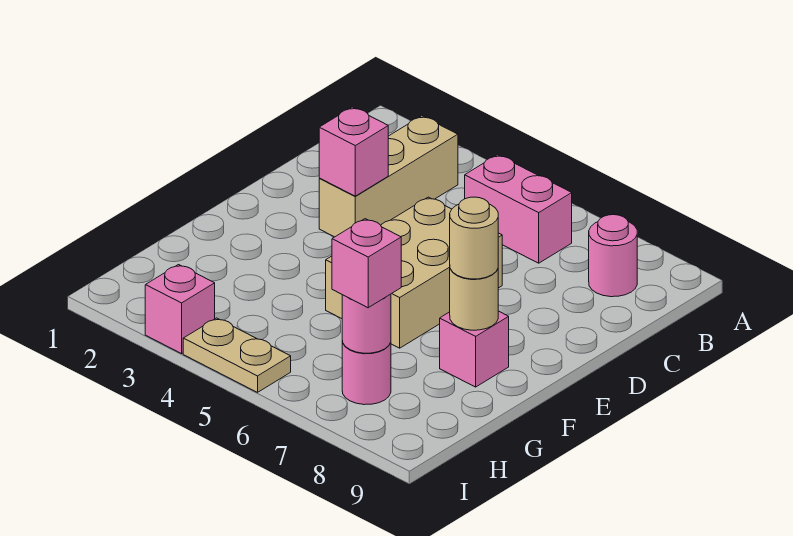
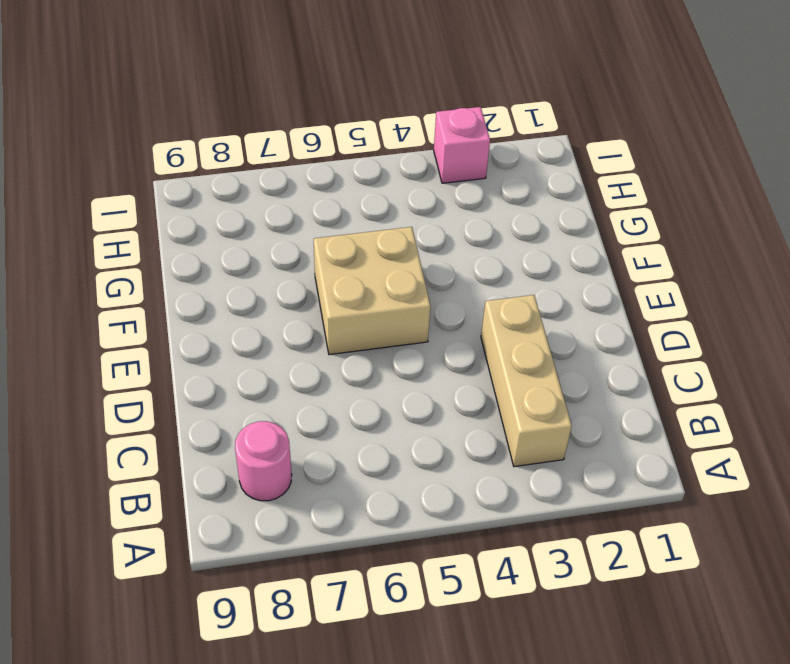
tan 2x2 brick [314,227,430,355] -> tan 2x3 brick [326,197,502,348]
none -> pink 1x2 brick [465,155,572,263]
none -> pink 1x1 brick [440,311,509,387]
none -> pink 1x1 round brick [342,341,391,405]

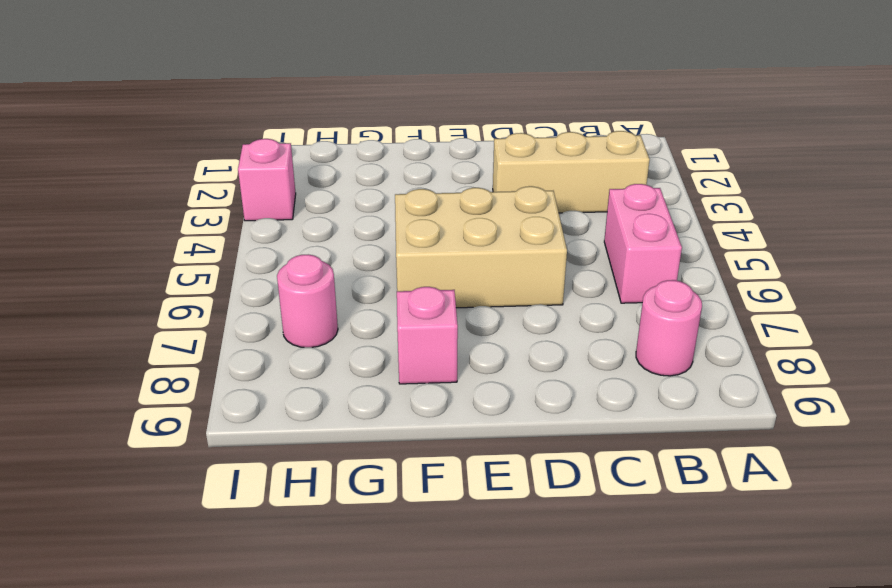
none -> tan 1x2 plate [183,318,291,392]
none -> pink 1x1 brick [319,107,388,196]
none -> tan 1x1 round brick [450,269,498,330]

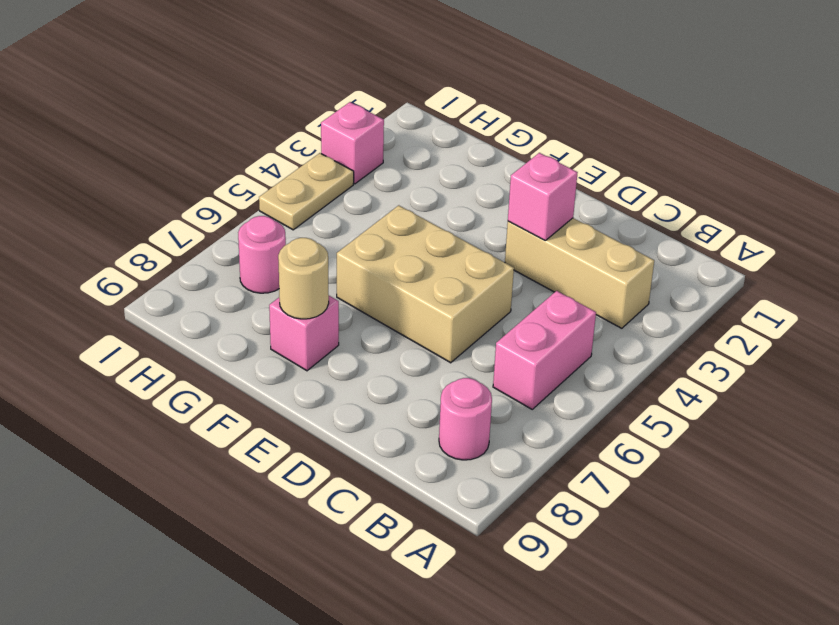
none -> pink 1x1 round brick [342,294,391,353]
none -> tan 1x1 round brick [450,197,498,279]
none -> pink 1x1 brick [332,219,401,308]

